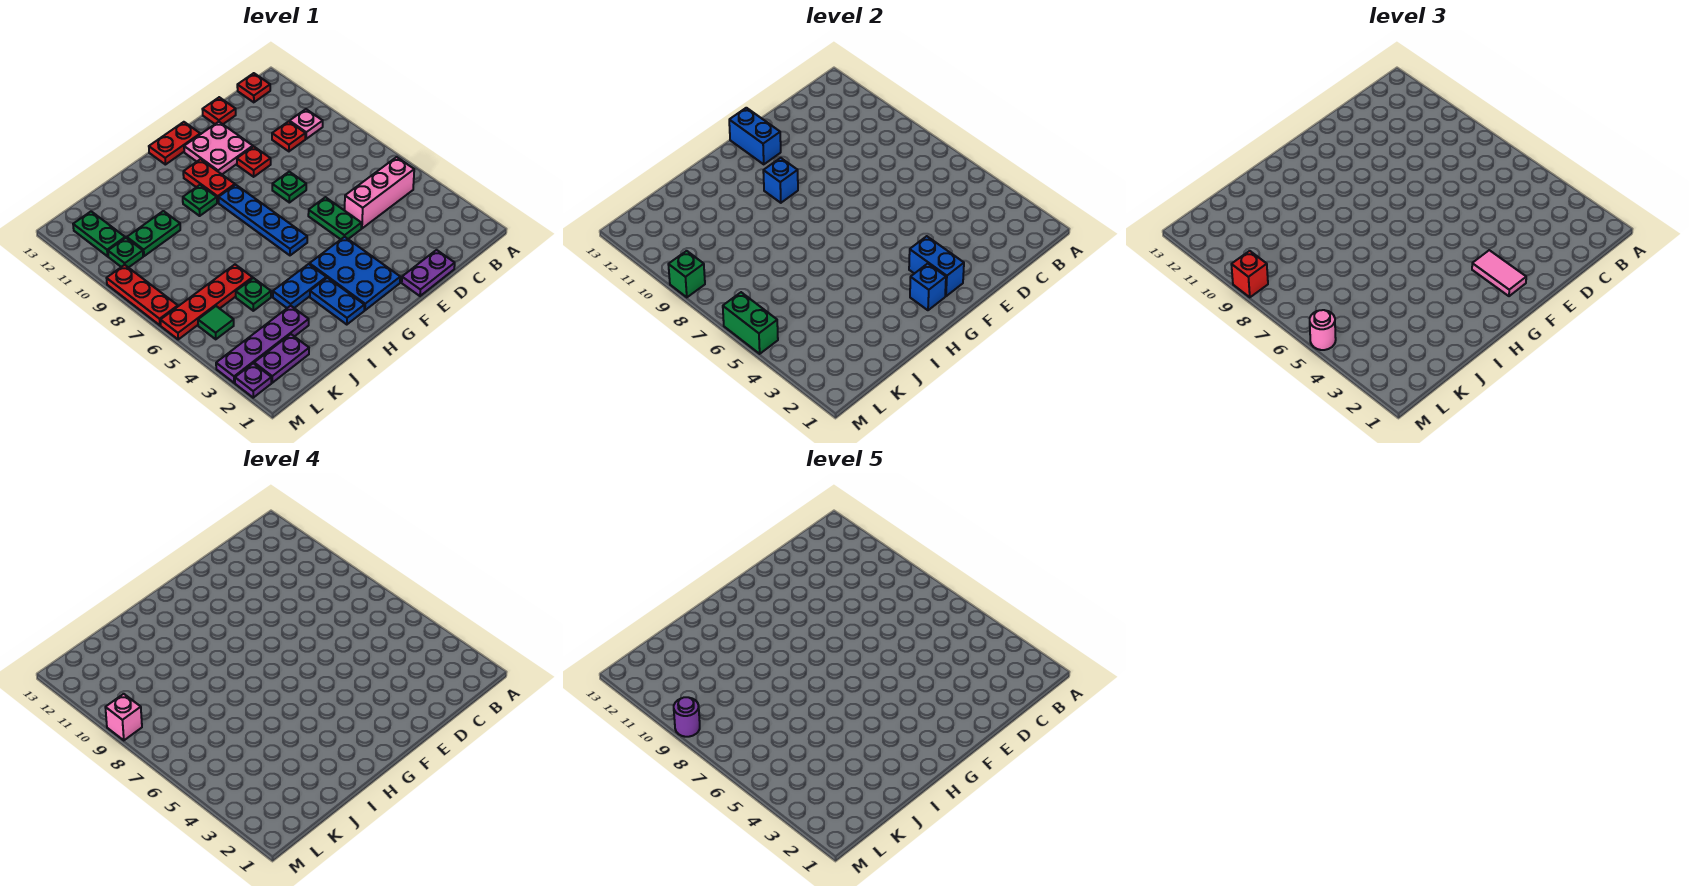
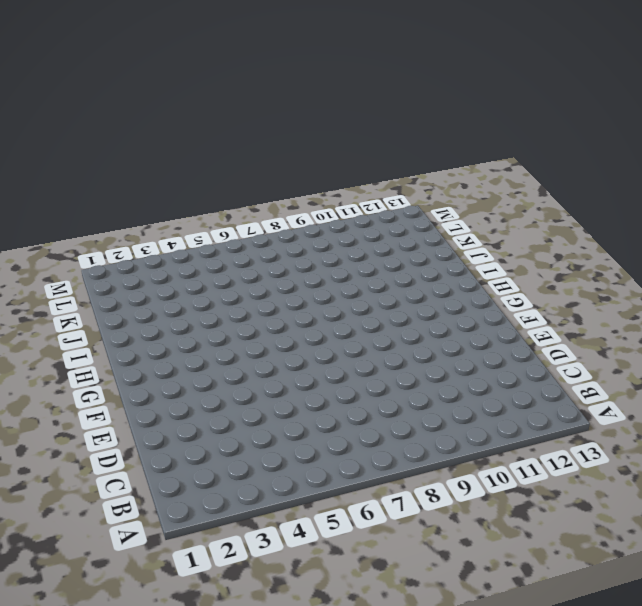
none -> pink 1x3 brick [345,157,414,228]
none -> pink 1x1 plate [290,109,323,139]
none -> red 1x1 plate [237,73,270,102]
none -> red 1x1 plate [272,121,306,151]

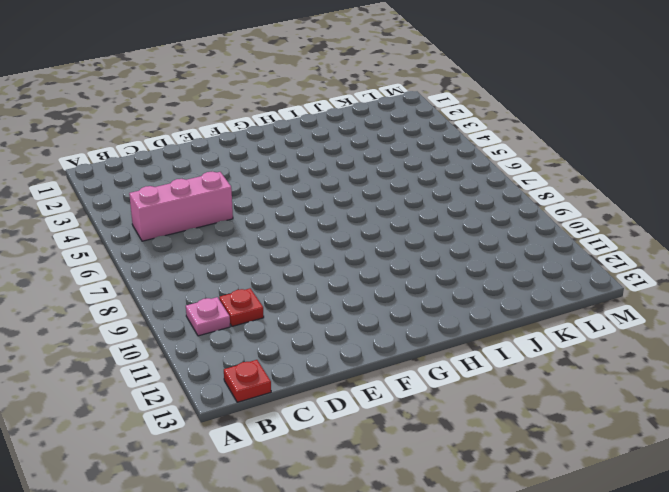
none -> purple 1x2 plate [402,250,455,296]
none -> red 1x1 plate [202,97,236,124]
none -> green 1x2 plate [308,197,361,239]
none -> green 1x1 plate [272,172,306,203]

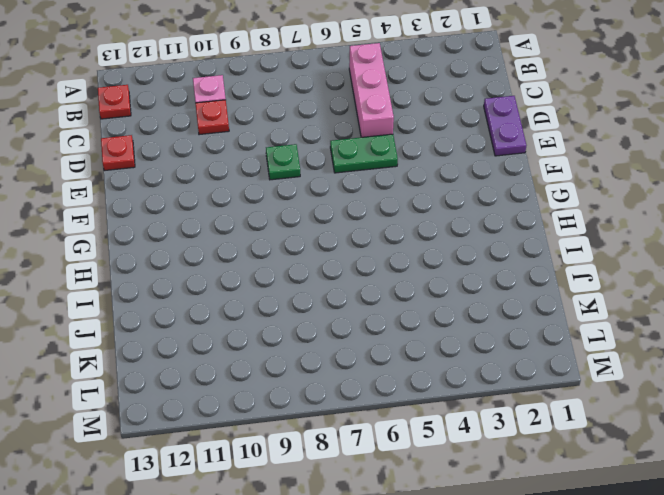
none -> red 1x1 plate [237,146,271,177]
none -> pink 2x2 plate [184,122,253,174]
none -> blue 2x3 plate [309,237,400,310]
none -> red 1x2 plate [149,122,200,165]

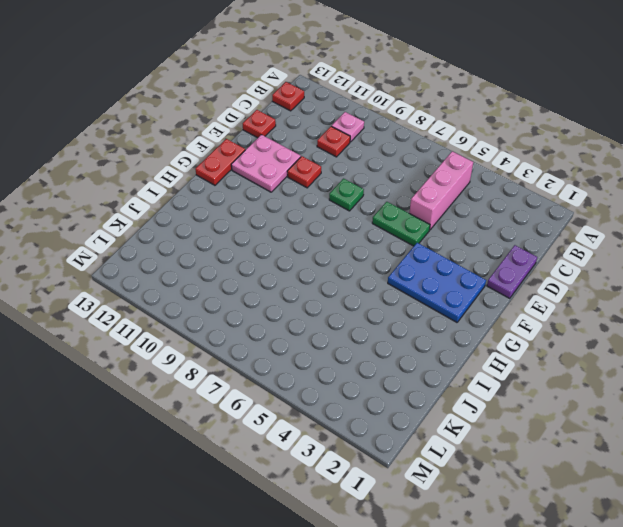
none -> blue 1x4 plate [219,185,307,255]
none -> red 1x2 plate [183,159,235,203]
none -> blue 1x2 plate [310,278,364,325]
none -> blue 1x2 plate [273,264,326,308]

